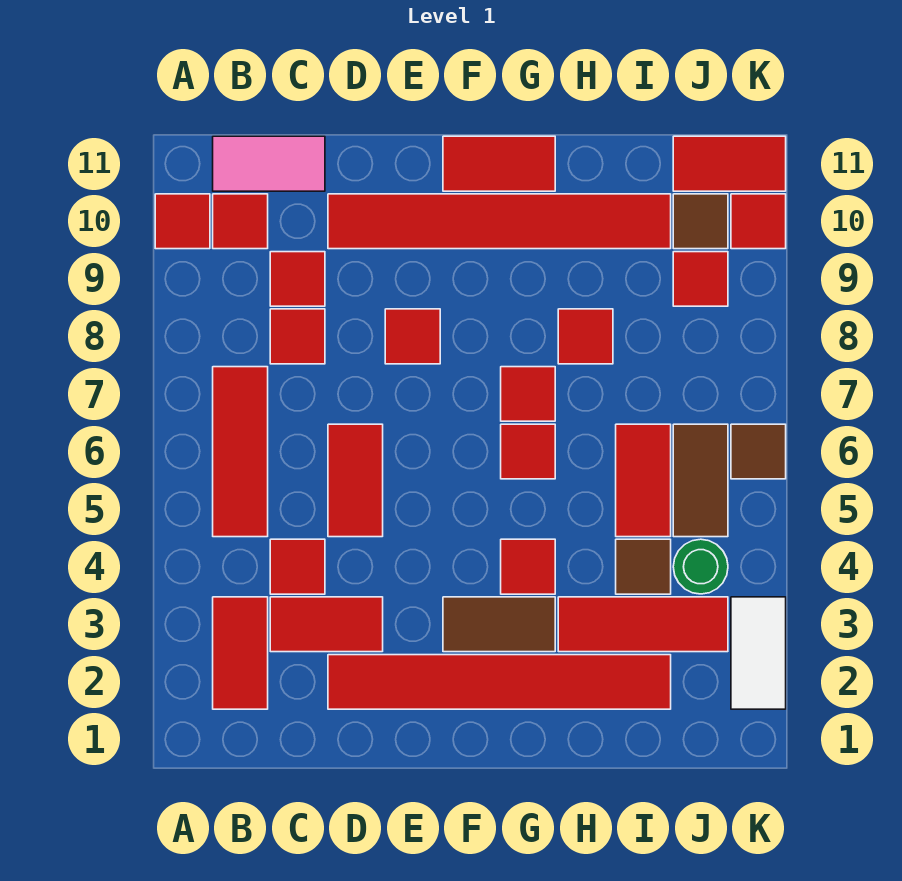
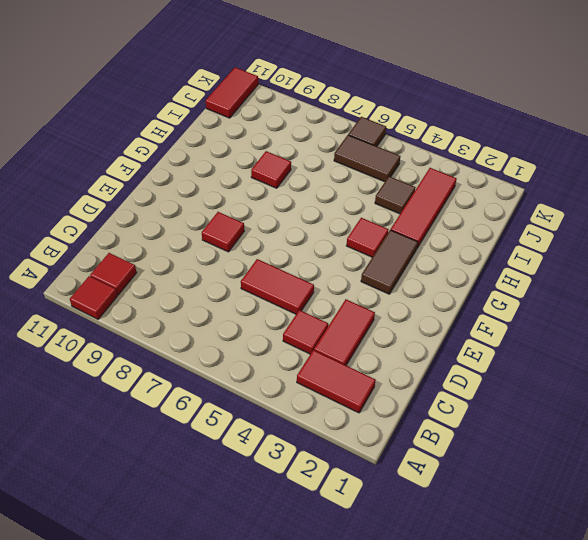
none -> red 1x3 tile [213,367,268,537]
none -> pink 1x2 tile [213,136,325,191]
none -> red 1x1 tile [270,309,325,364]
none -> red 1x1 tile [270,252,325,306]

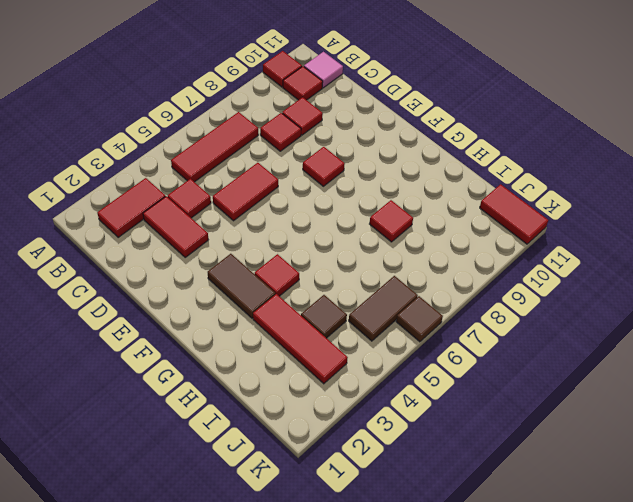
pink 1x1 tile [304,52,343,88] -> pink 1x2 tile [213,136,325,191]
none -> red 1x6 tile [328,655,671,709]
none -> red 1x6 tile [328,194,671,249]
none -> red 1x2 tile [443,136,555,191]
none -> red 1x1 tile [501,424,555,479]

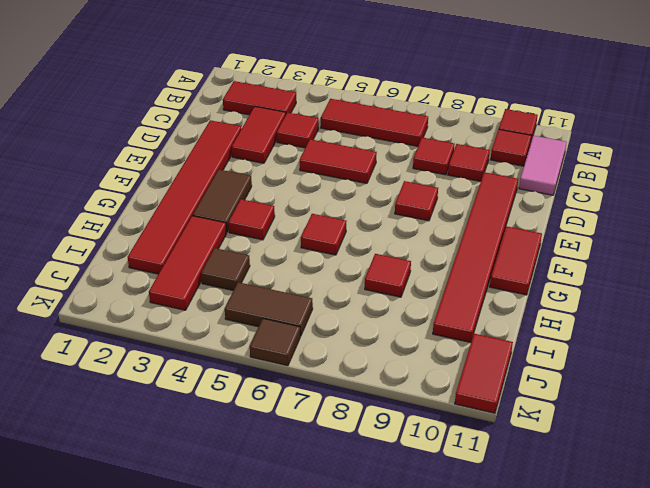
none -> red 1x1 tile [501,367,555,421]
none -> red 1x2 tile [616,424,671,537]
none -> green 1x1 round brick [673,539,728,594]
none -> red 1x1 tile [673,252,728,306]

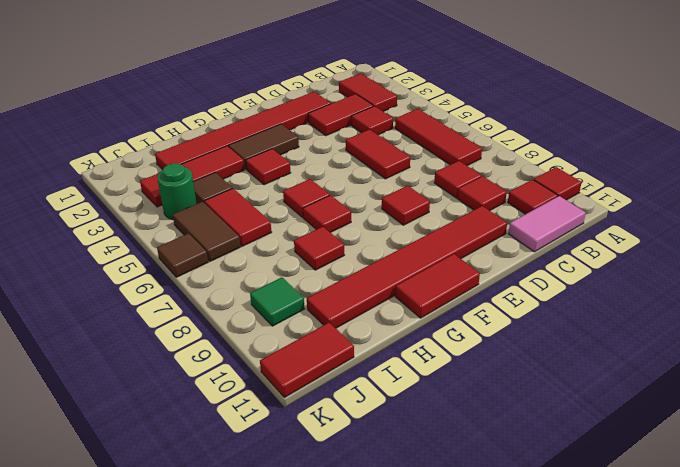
green 1x1 tile [250,277,305,326] -> red 1x1 tile [673,252,728,306]
none -> brown 1x1 tile [673,194,728,249]
none -> white 1x2 tile [731,597,786,709]
none -> red 1x1 tile [731,194,786,249]

